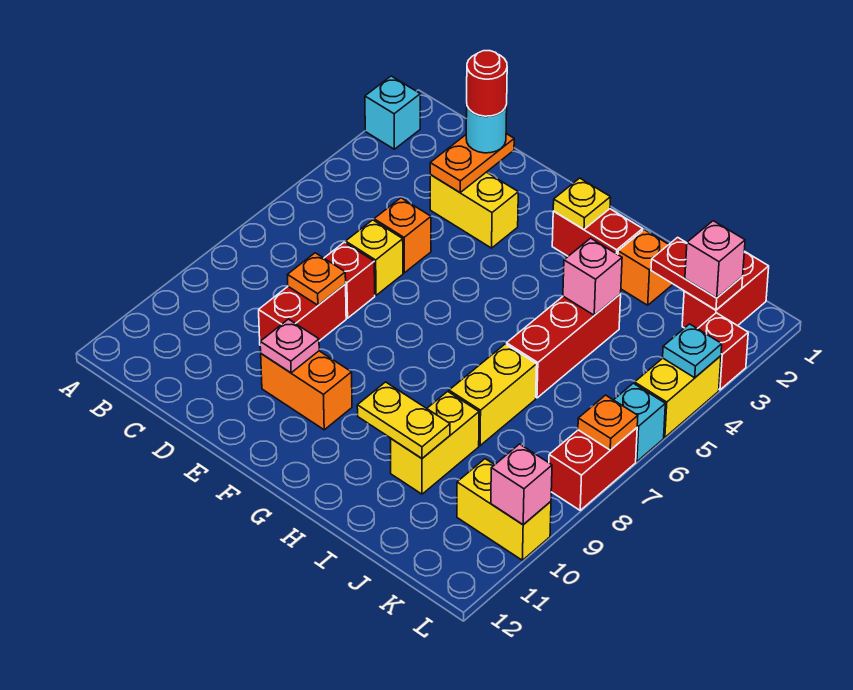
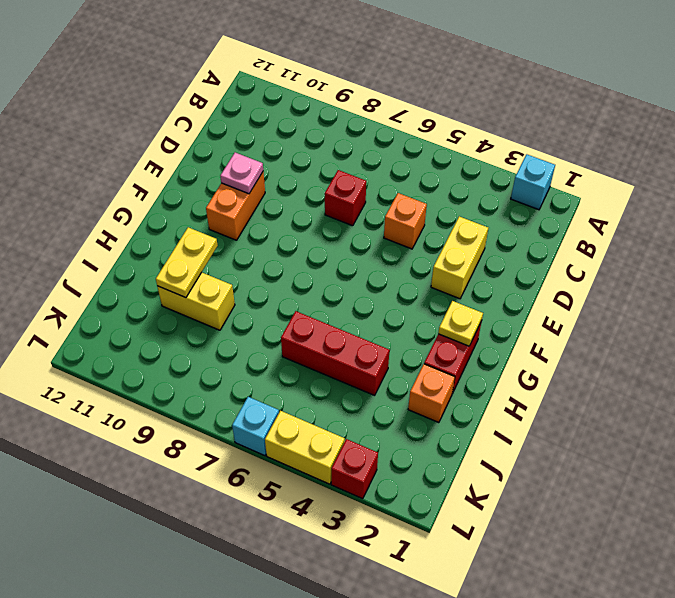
none -> yellow 1x1 brick [346,220,403,295]
none -> red 1x2 brick [259,284,346,342]
none -> yellow 1x2 brick [449,344,537,446]
none -> red 1x2 brick [682,251,769,329]

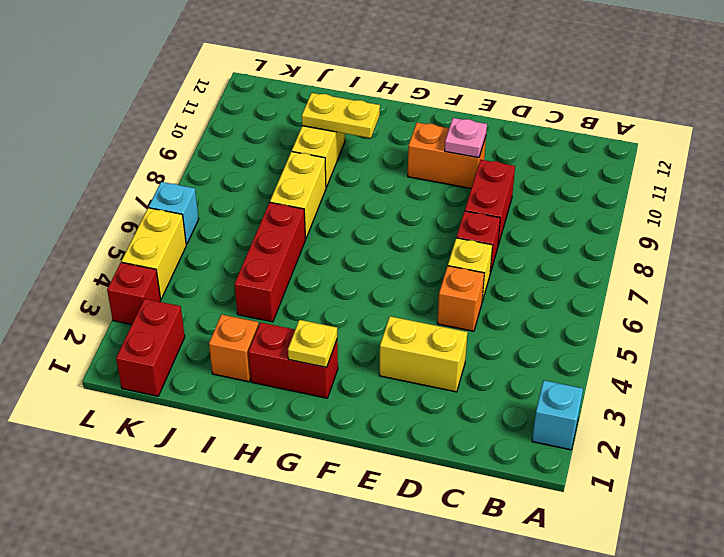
none -> yellow 1x2 brick [457,459,551,560]
none -> red 1x2 brick [549,428,637,510]
none -> orange 1x2 plate [430,134,514,192]
none -> orange 1x1 plate [287,253,346,305]

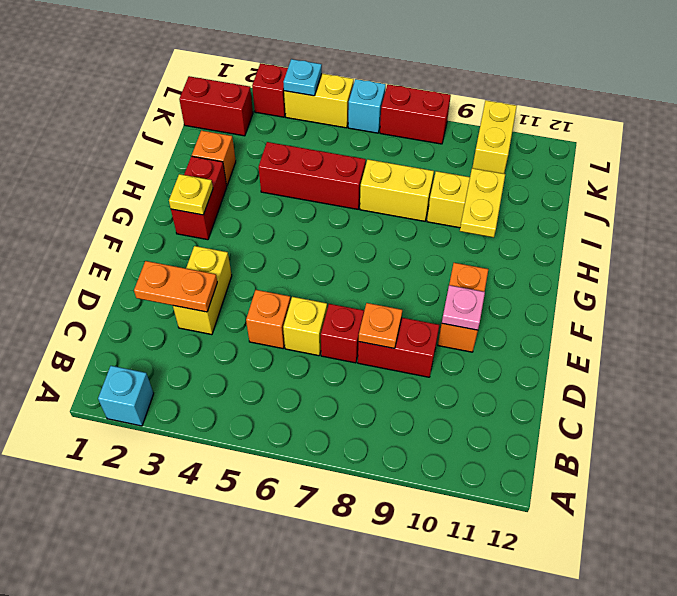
none -> pink 1x1 brick [563,238,622,315]
none -> red 1x2 plate [651,237,743,310]
none -> orange 1x1 plate [578,395,638,450]
none -> pink 1x1 brick [491,444,552,525]

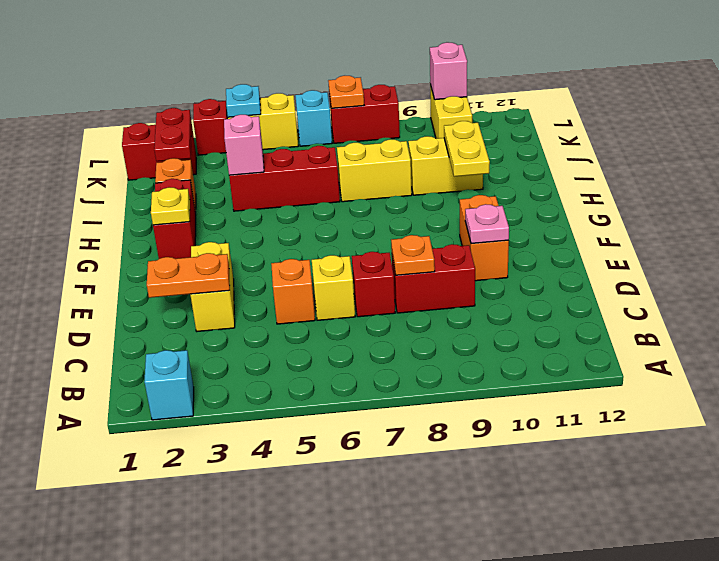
none -> cyan 1x1 round brick [466,105,507,153]
none -> pink 1x1 brick [685,221,745,298]
none -> red 1x1 round brick [467,51,507,116]

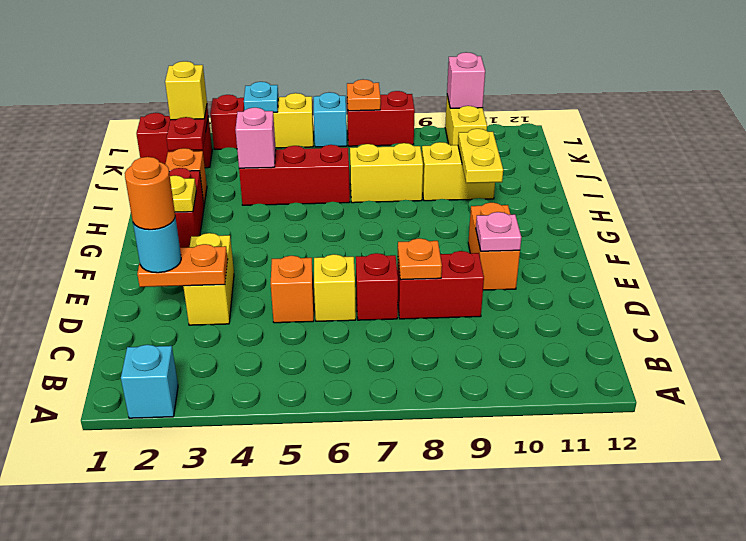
orange 1x1 round brick [125,157,175,230] -> red 1x1 round brick [467,51,507,116]
yellow 1x1 brick [165,61,207,120] -> pink 1x1 brick [685,221,745,298]

